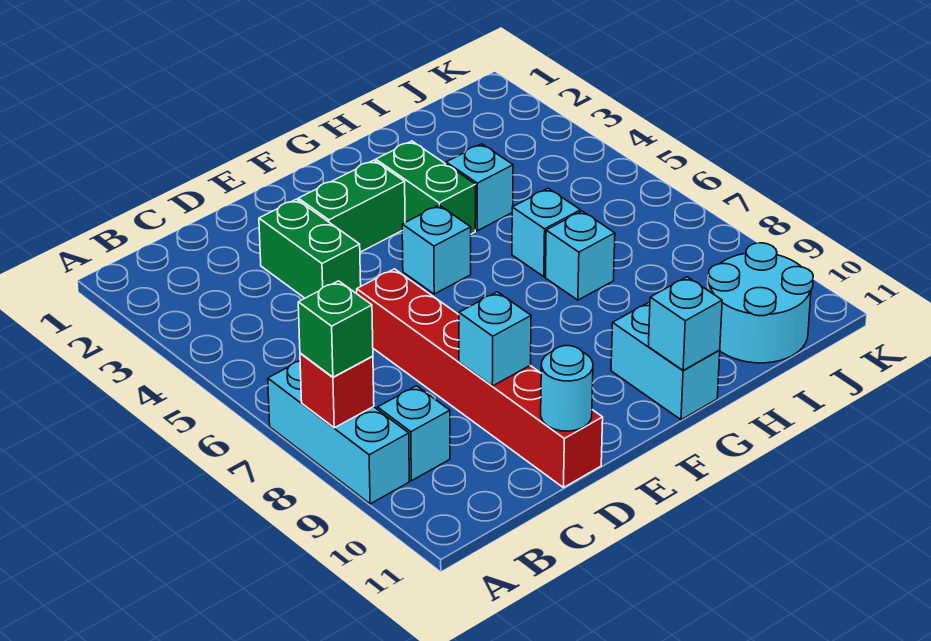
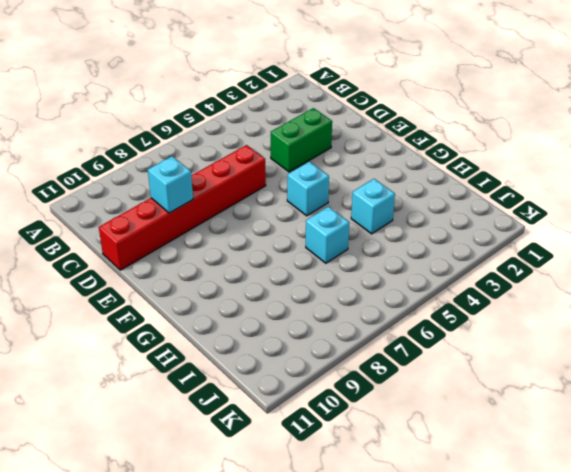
none -> cyan 1x3 brick [268,361,409,504]
none -> cyan 1x1 brick [378,386,450,481]
none -> green 1x2 brick [298,160,405,252]

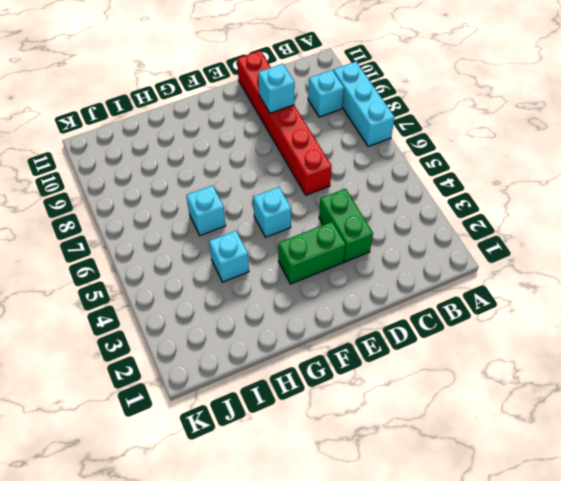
none -> green 1x2 brick [376,141,476,234]
none -> cyan 1x2 brick [611,302,720,420]
none -> cyan 1x1 brick [545,211,615,300]

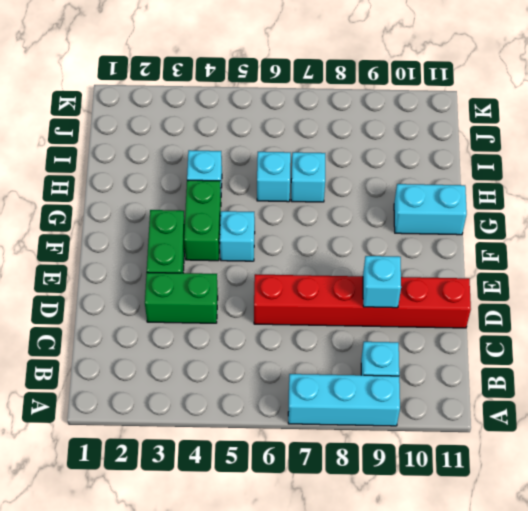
green 1x2 brick [184,180,221,261] -> green 1x2 brick turned to [376,141,476,234]
none -> cyan 2x2 round brick [708,243,813,363]
none -> red 1x1 brick [300,353,374,428]
none -> cyan 1x1 round brick [541,346,593,431]

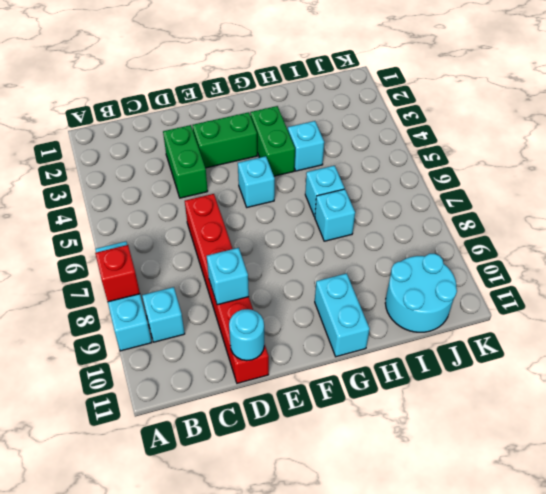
none -> cyan 1x1 brick [648,277,722,370]
none -> green 1x1 brick [298,281,373,377]

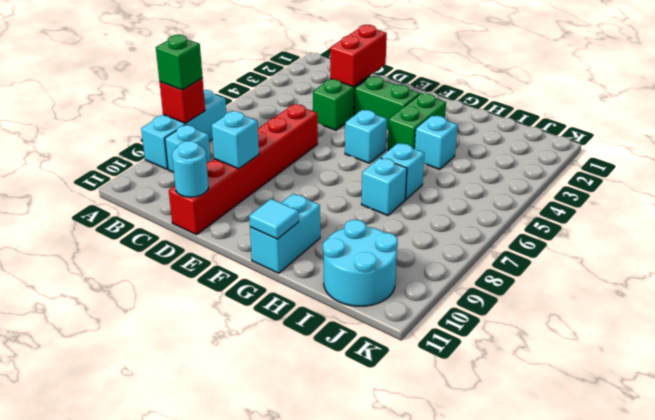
red 1x2 brick [330,25,387,87] -> none
cyan 1x1 tile [249,199,299,239] -> cyan 1x1 brick [648,277,722,370]

